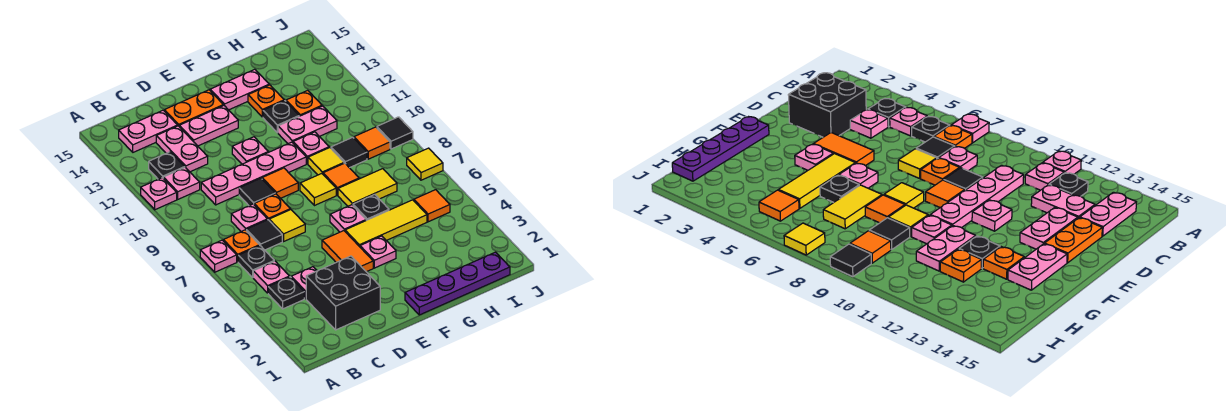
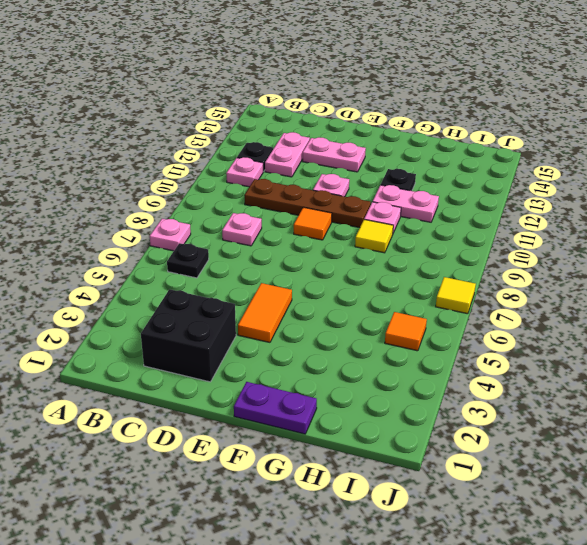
brown 1x4 plate [244,179,371,228] -> pink 1x4 plate [201,142,306,205]
purple 1x2 plate [234,382,317,434] -> purple 1x4 plate [405,252,510,315]
none -> pink 1x1 plate [141,178,177,210]
none -> black 1x1 plate [268,277,304,309]
none -> pink 1x1 plate [253,261,289,293]
none -> orange 1x1 plate [223,230,260,262]

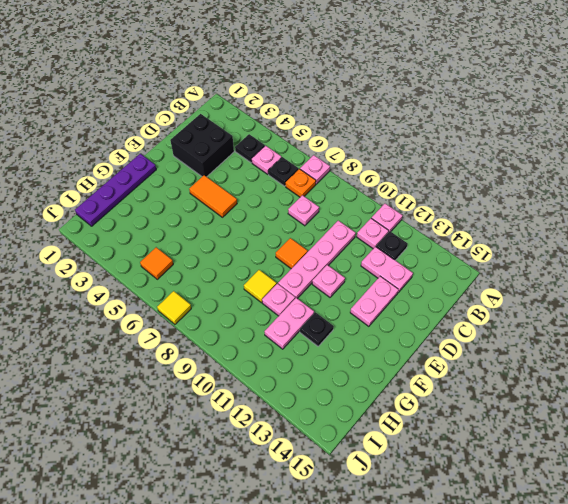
none -> pink 1x2 plate [119,110,178,152]
none -> pink 1x1 plate [291,267,317,299]
none -> black 1x1 tile [246,220,282,250]
none -> yellow 1x1 tile [269,210,305,241]

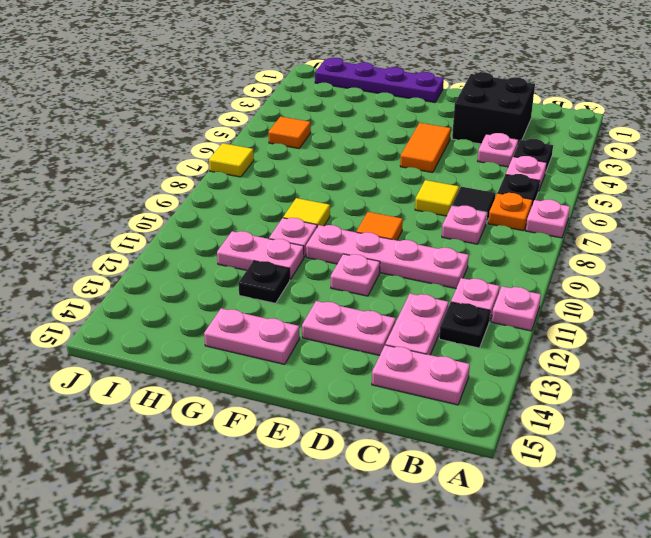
none -> orange 1x1 plate [254,194,290,220]
none -> black 1x1 tile [239,178,275,206]
none -> orange 1x2 plate [164,90,223,126]
none -> pink 1x1 plate [360,236,396,268]

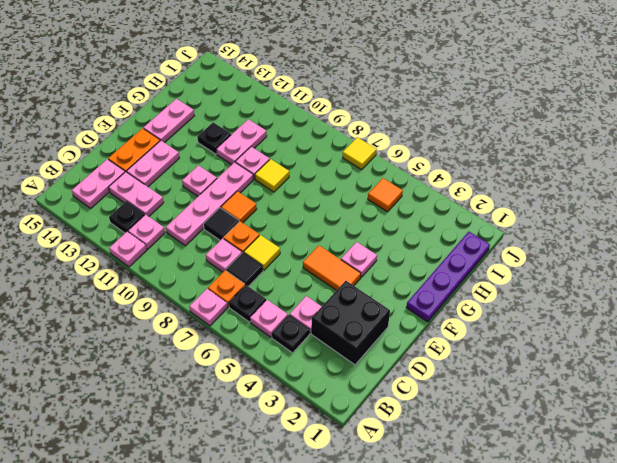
none -> yellow 1x3 tile [345,200,427,247]
none -> pink 1x1 plate [330,205,366,232]
none -> yellow 1x1 tile [300,174,336,206]
none -> black 1x1 plate [353,195,389,220]

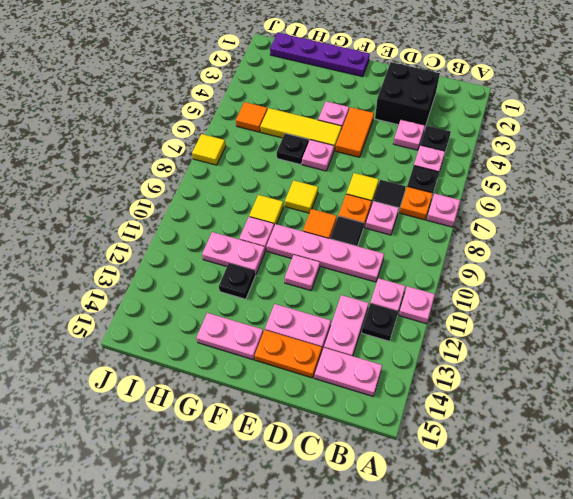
none -> yellow 1x2 tile [338,169,397,206]
none -> orange 1x1 tile [323,163,359,195]
none -> orange 1x1 plate [248,85,284,117]
none -> black 1x1 tile [331,137,367,168]

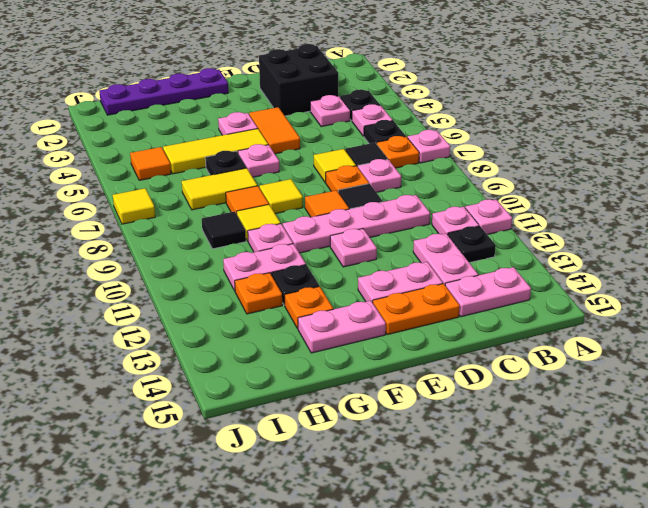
none -> orange 1x1 tile [354,127,390,159]
none -> black 1x1 tile [377,117,413,149]

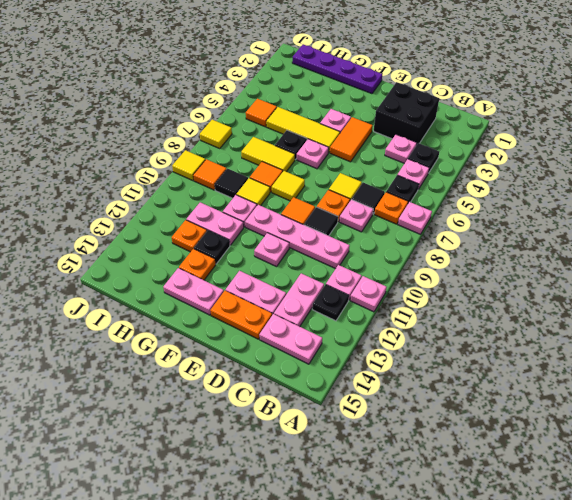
yellow 1x1 tile [172,150,205,181] -> black 1x1 tile [377,117,413,149]

